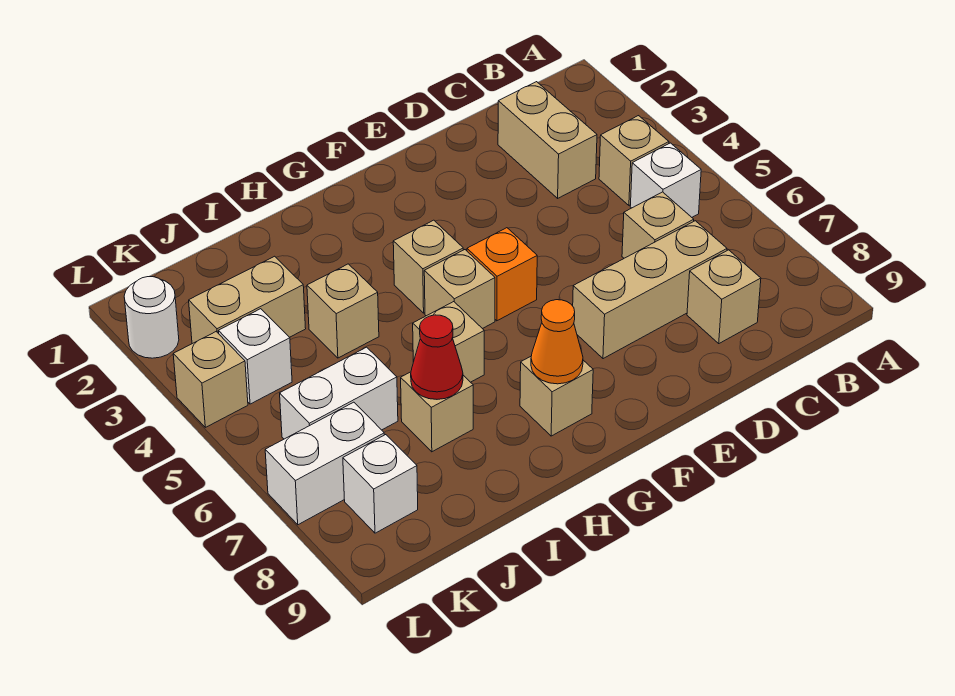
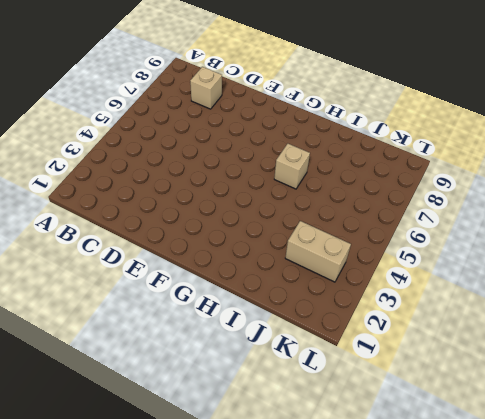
none -> tan 1x1 brick [599,116,669,205]
none -> white 1x1 brick [630,143,701,217]
none -> tan 1x2 brick [498,82,597,198]

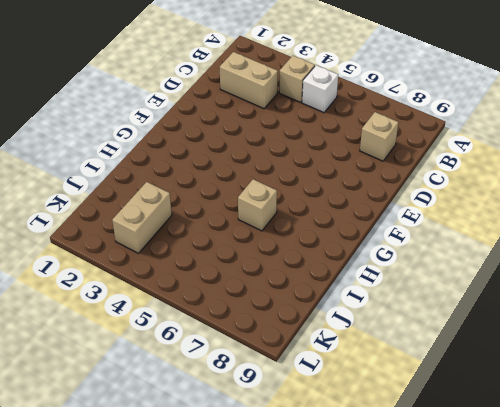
none -> tan 1x1 brick [622,192,694,258]
none -> tan 1x3 brick [573,221,727,359]
none -> orange 1x1 brick [467,228,537,321]

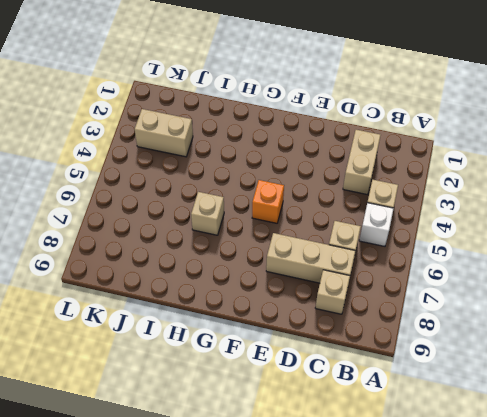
none -> tan 1x1 brick [393,220,463,313]
none -> tan 1x1 brick [424,250,495,329]
none -> tan 1x1 brick [520,357,593,436]

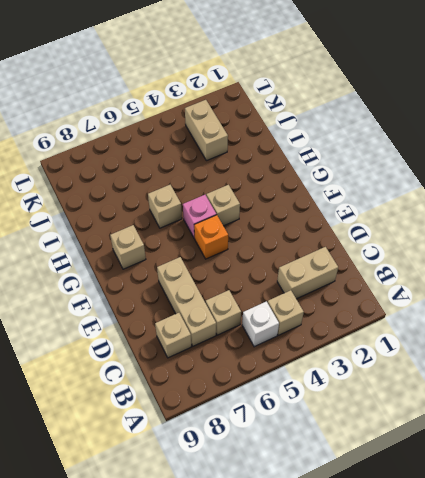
pink 1x1 brick [183,195,216,238] -> tan 1x1 brick [424,250,495,329]
none -> tan 1x1 brick [307,264,379,358]
none -> tan 1x1 brick [401,372,473,452]
none -> white 1x2 brick [280,347,398,439]

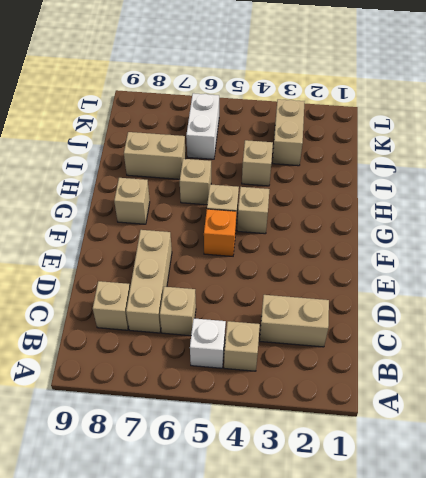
tan 1x2 brick [124,132,186,179] -> tan 1x1 brick [401,372,473,452]
none -> white 1x1 brick [218,309,292,404]
none -> white 1x2 brick [265,402,384,525]
none -> white 1x1 brick [343,435,418,533]

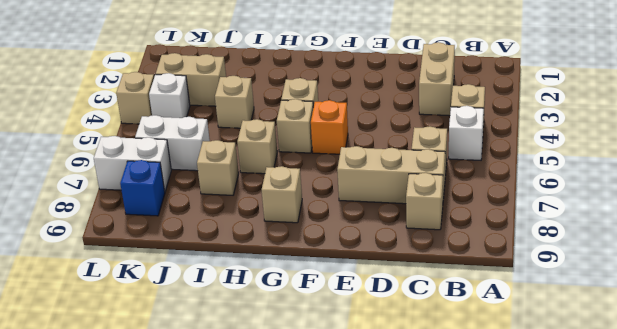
blue 1x1 brick [120,160,165,216] -> white 1x1 brick [343,435,418,533]
none -> white 1x1 round brick [124,277,179,358]
none -> orange 1x1 cone [531,300,583,384]
none -> red 1x1 cone [411,315,463,399]

